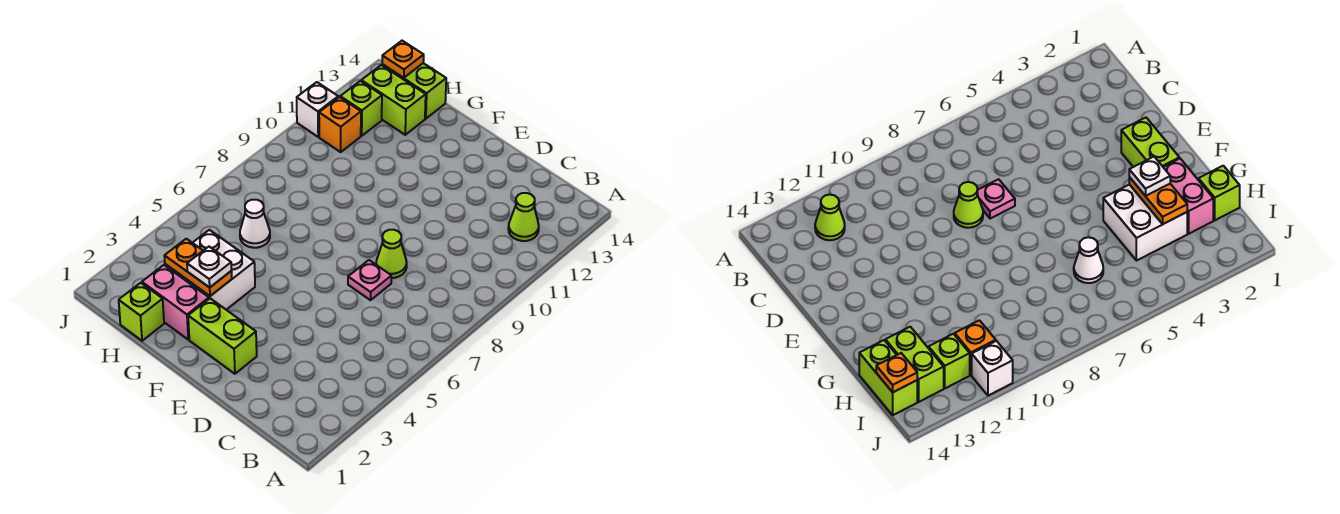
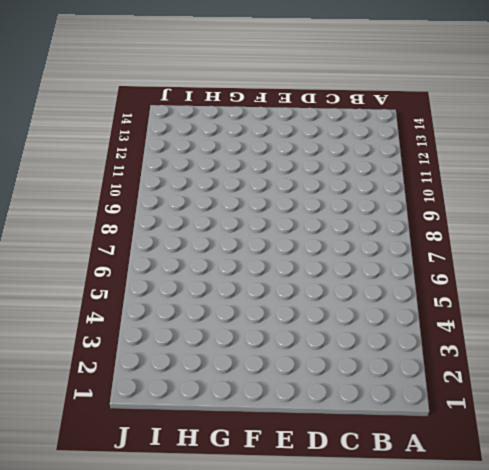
none -> lime 1x1 cone [508,193,539,241]
none -> pink 1x1 plate [348,260,391,300]
none -> lime 1x1 cone [376,230,407,278]

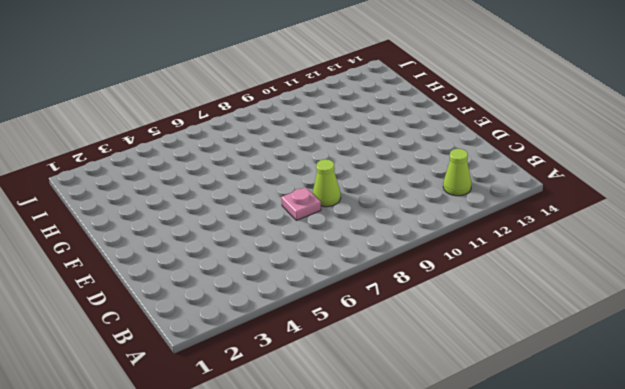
none -> lime 1x2 brick [188,298,257,374]
none -> pink 1x2 brick [142,265,209,339]
none -> white 2x2 brick [165,230,255,310]

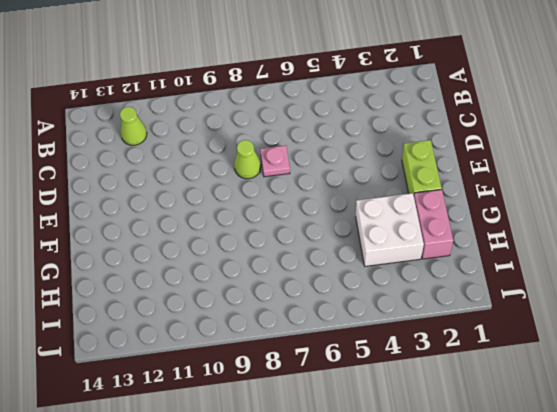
none -> lime 1x1 brick [119,283,164,341]
none -> white 1x1 cone [240,200,270,248]
none -> lime 1x2 brick [361,65,426,135]

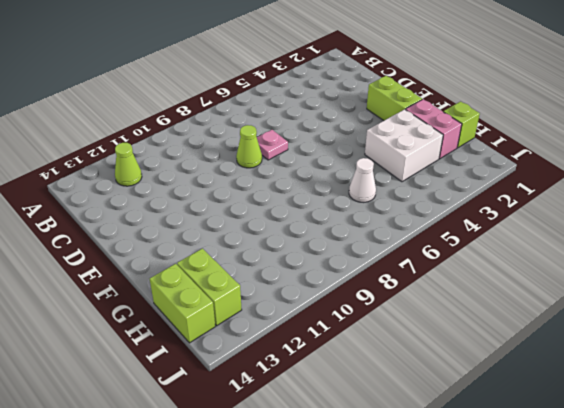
none -> orange 1x1 brick [319,97,361,152]
none -> lime 1x1 brick [340,81,382,136]
none -> white 1x1 brick [297,82,338,137]

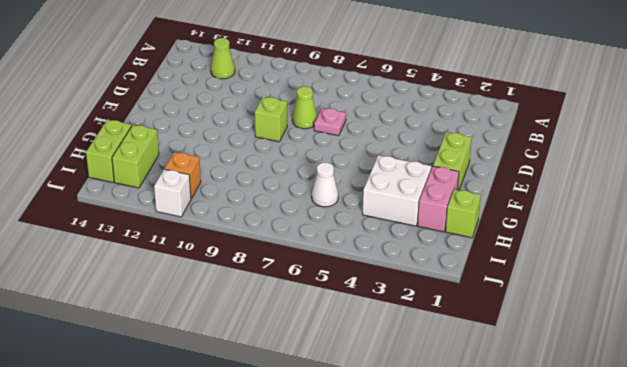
lime 1x1 brick [255,97,287,142] -> lime 1x1 brick moved to [340,81,382,136]
none -> orange 1x2 plate [165,239,232,296]
none -> orange 1x1 plate [382,41,424,78]
none -> white 1x1 plate [187,247,231,288]

